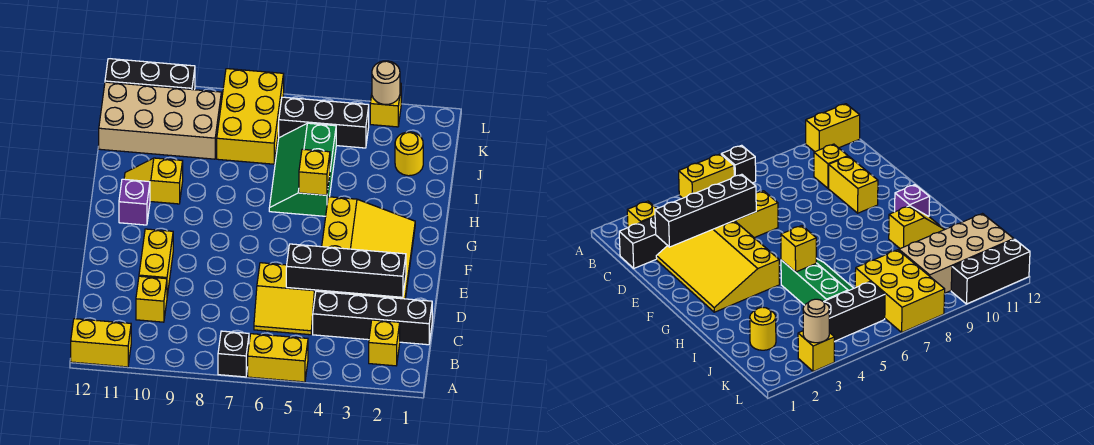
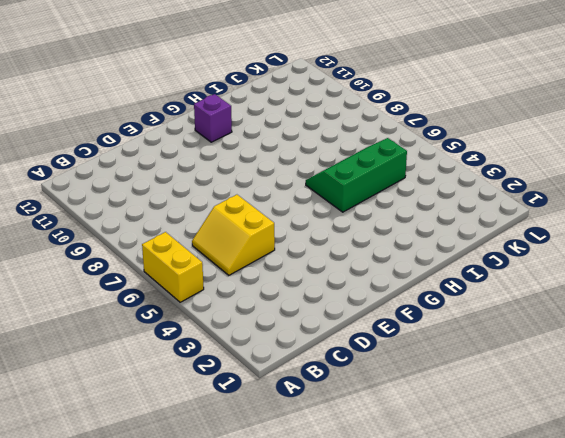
none -> black 1x1 brick [218,331,249,377]
none -> yellow 1x2 brick [71,319,131,367]
none -> yellow 1x1 brick [369,320,400,366]

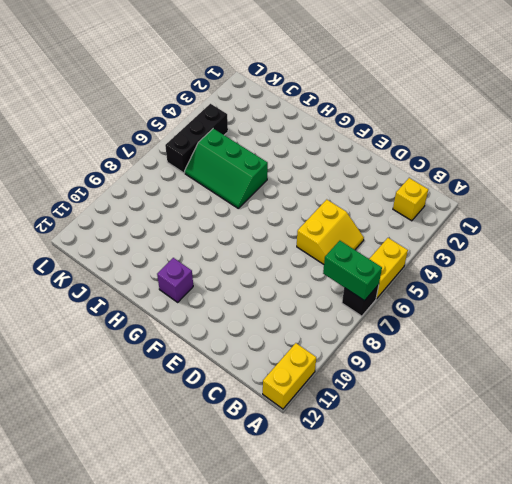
green 1x2 brick [323,241,382,301] -> none
none -> black 1x4 brick [313,291,432,345]
none -> yellow 1x1 brick [136,276,167,322]
none -> yellow 3x4 slope [316,197,415,299]

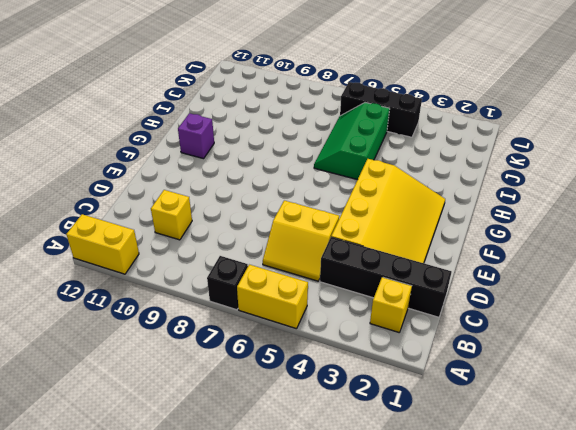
none -> yellow 1x2 brick [139,229,173,296]
none -> yellow 1x2 slope [124,158,183,204]
none -> yellow 1x1 round brick [395,132,423,176]

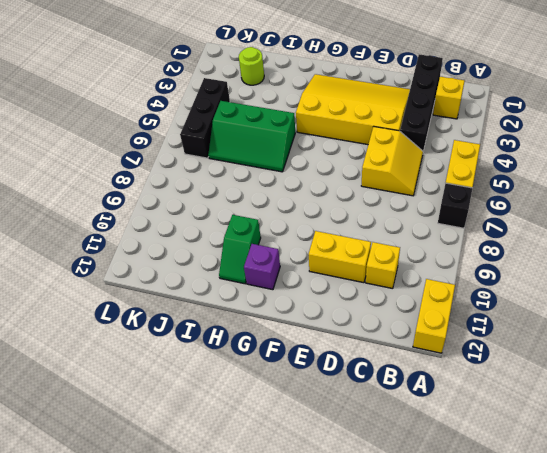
green 1x2 slope [219,215,261,284] -> yellow 1x2 slope [124,158,183,204]
lime 1x1 round brick [239,47,264,85] -> yellow 1x1 round brick [395,132,423,176]
none -> yellow 2x3 brick [217,69,284,164]
none -> tan 2x4 brick [99,82,221,159]
none -> yellow 1x1 brick [370,83,401,127]

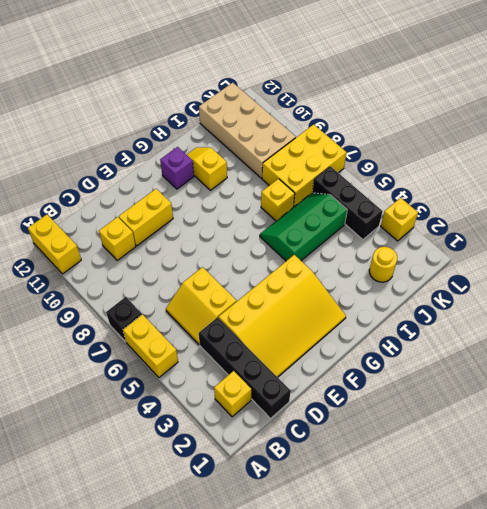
yellow 1x1 brick [261,179,295,221] -> yellow 1x1 brick moved to [299,149,330,195]
none -> black 1x3 brick [105,59,195,90]
none -> black 1x4 brick [286,244,406,297]
none -> tan 1x1 round brick [372,61,400,105]

